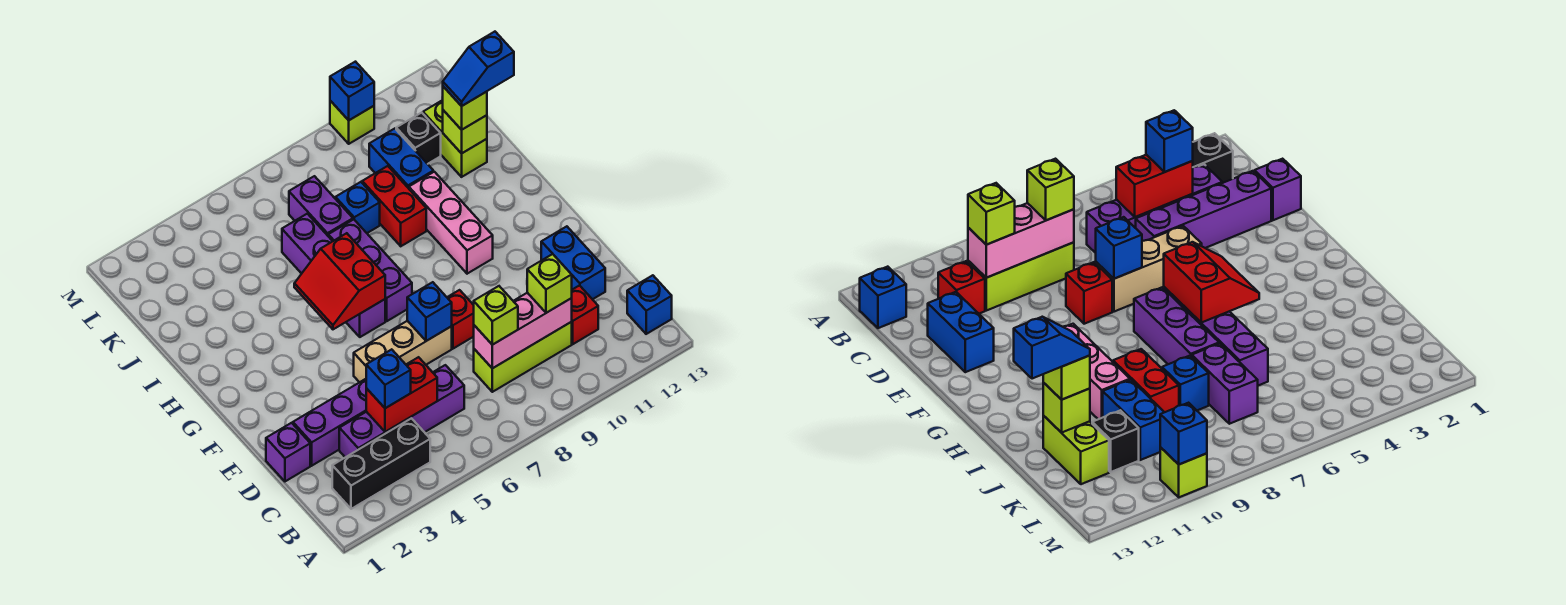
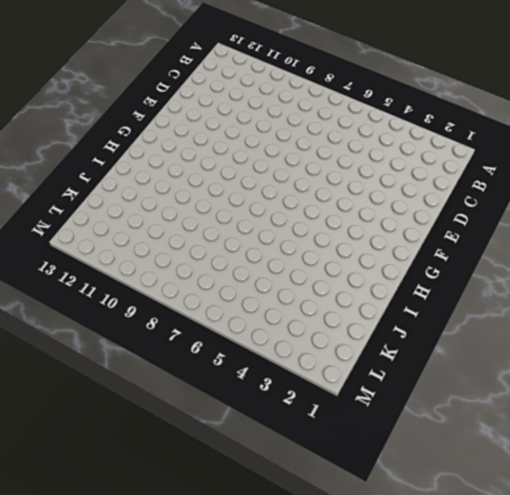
none -> black 1x3 brick [332,418,430,509]
none -> blue 1x1 brick [627,275,672,334]
none -> purple 1x4 brick [339,365,464,457]
none -> lime 1x3 brick [474,322,572,392]

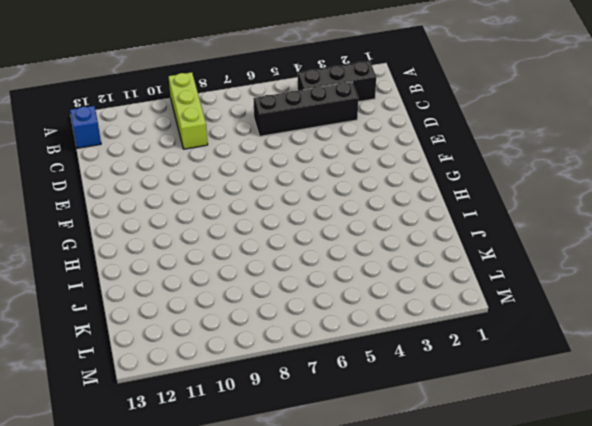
lime 1x3 brick [168,72,208,149] -> lime 1x3 brick turned to [474,322,572,392]
black 1x4 brick [253,82,358,136] -> purple 1x4 brick [339,365,464,457]
none -> red 1x1 brick [572,286,598,344]
none -> purple 1x1 brick [266,423,310,481]
none -> purple 1x4 brick [293,379,366,466]
none -> blue 1x2 brick [541,226,605,299]

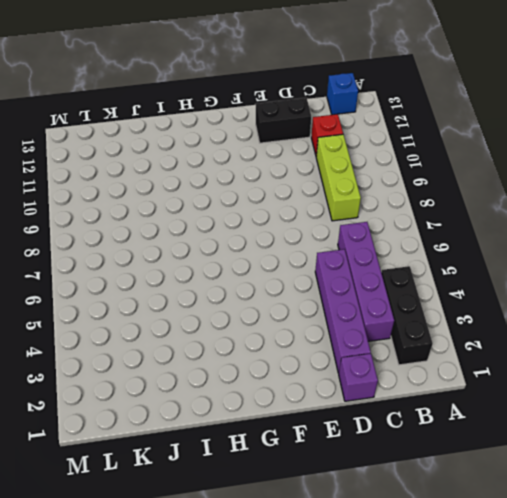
black 1x2 brick [256,98,311,143] -> blue 1x2 brick [541,226,605,299]
none -> tan 1x3 brick [354,321,452,382]
none -> red 1x1 brick [447,290,474,349]
none -> purple 1x4 brick [282,214,385,337]
none -> purple 1x3 brick [328,219,412,321]

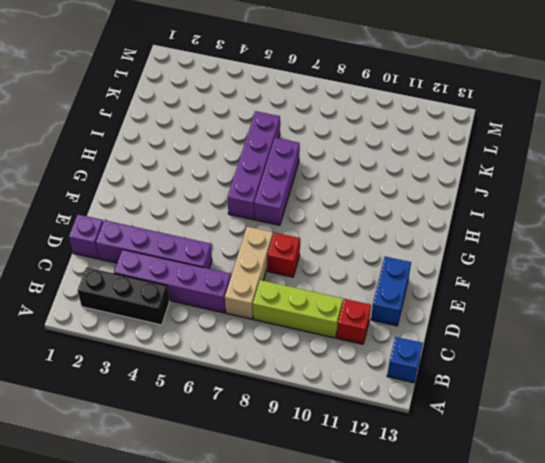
tan 1x3 brick [225,227,273,319] -> tan 1x3 brick turned to [354,321,452,382]
none -> pink 1x3 brick [409,172,493,274]
none -> red 1x2 brick [362,166,426,246]
none -> purple 1x2 brick [289,176,353,236]
none -> blue 1x1 brick [335,182,380,233]

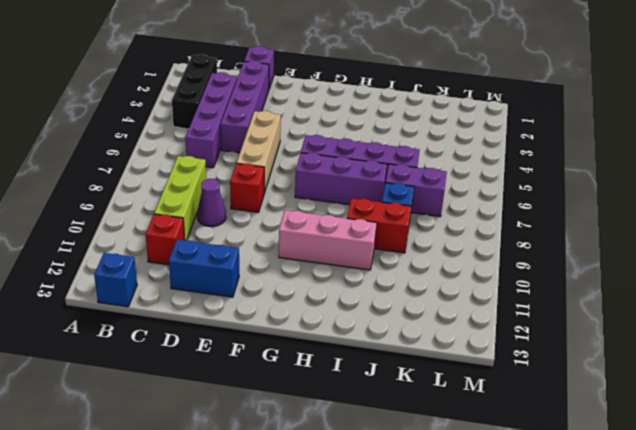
purple 1x1 cone [197,179,226,227] -> none
none -> blue 1x2 brick [369,129,433,188]
none -> lime 1x2 brick [423,100,487,177]
none -> black 1x1 brick [396,113,441,164]
none -> lime 1x1 brick [330,101,374,144]

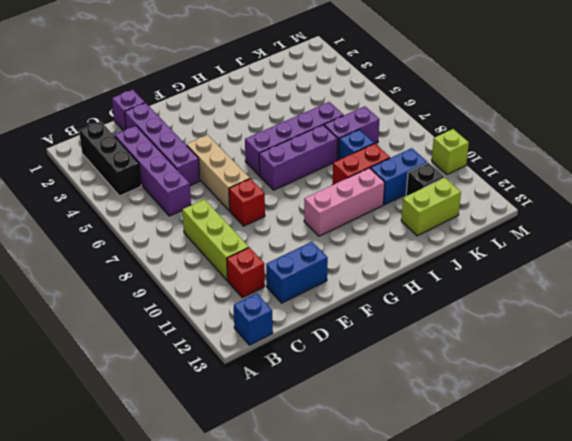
none -> red 1x2 brick [366,357,437,432]
none -> pink 1x3 brick [474,293,572,368]
none -> blue 1x1 brick [407,282,452,341]
none -> red 2x2 slope [294,233,385,329]

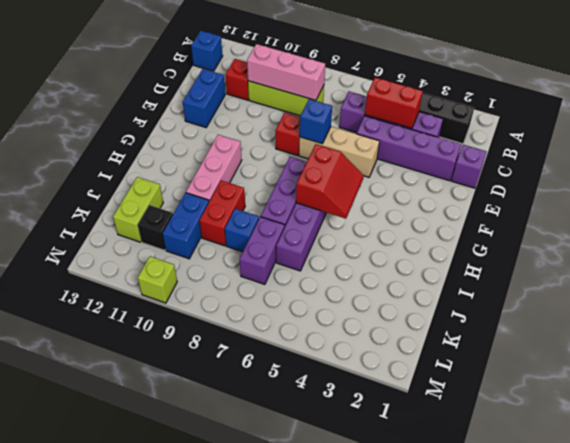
none -> lime 1x1 brick [443,110,487,153]
none -> blue 1x1 brick [330,62,374,120]
none -> blue 1x1 brick [366,349,411,408]
none -> lime 1x1 brick [474,286,518,345]

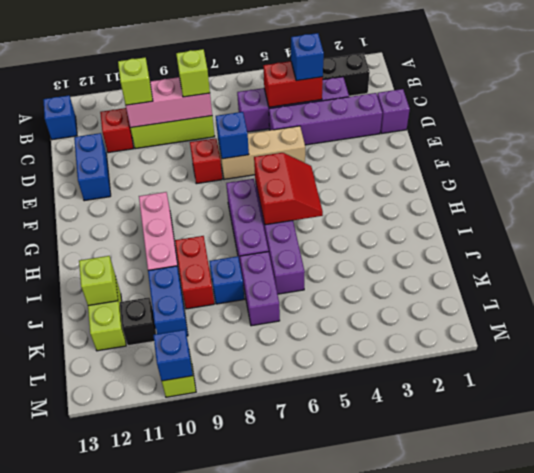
none -> lime 1x1 brick [442,87,487,130]
none -> blue 1x2 slope [443,32,514,106]

